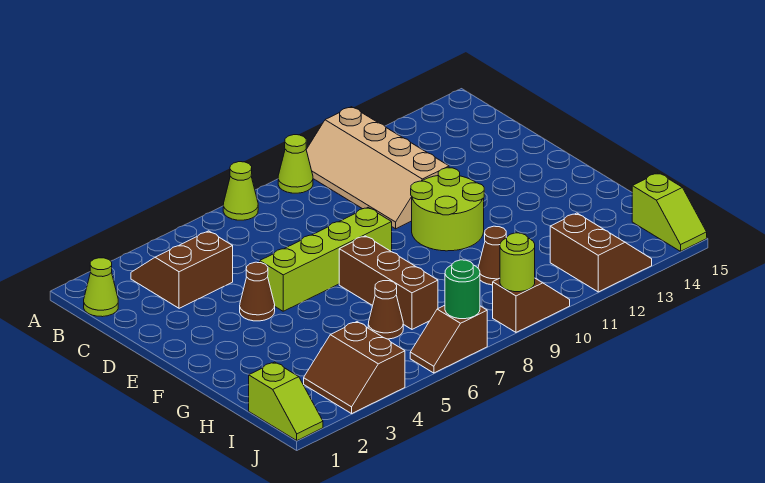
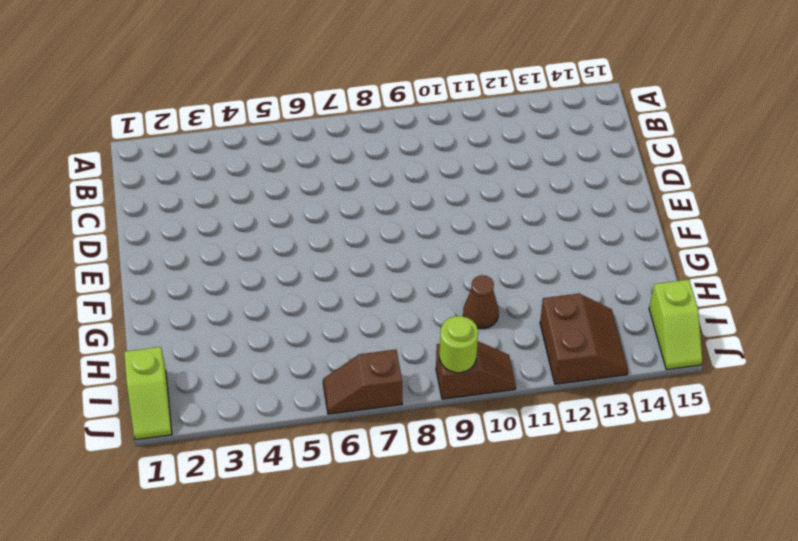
none -> lime 1x1 cone [223,162,258,220]
none -> lime 1x1 cone [278,135,313,193]
none -> tan 2x4 slope [306,107,449,229]

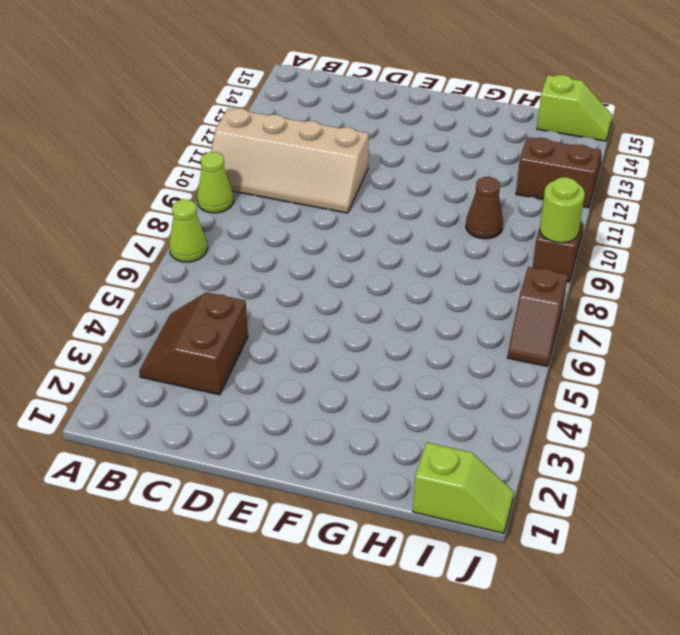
none -> lime 1x1 cone [84,258,118,317]
none -> brown 1x1 cone [240,262,275,321]
none -> lime 1x4 brick [260,207,392,311]

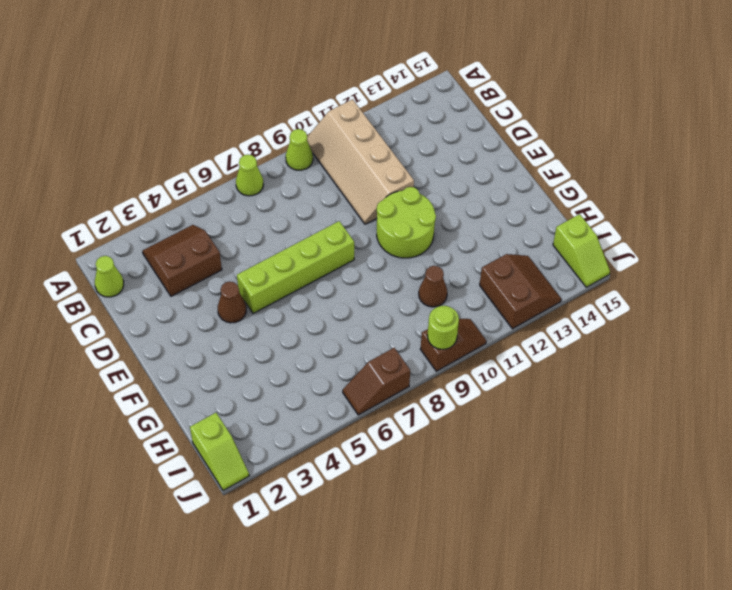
none -> brown 1x3 brick [339,236,438,329]
none -> brown 1x1 cone [368,281,403,339]
none -> brown 2x2 slope [304,322,405,414]

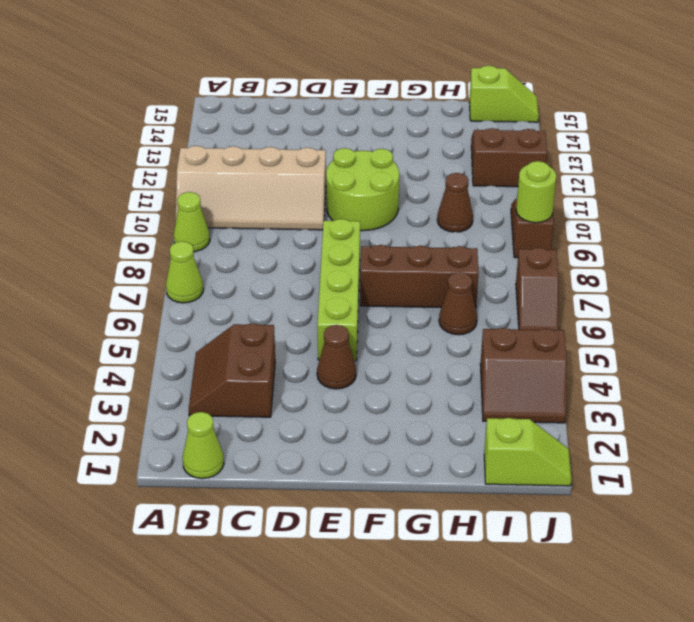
none -> green 1x1 round brick [445,260,480,319]

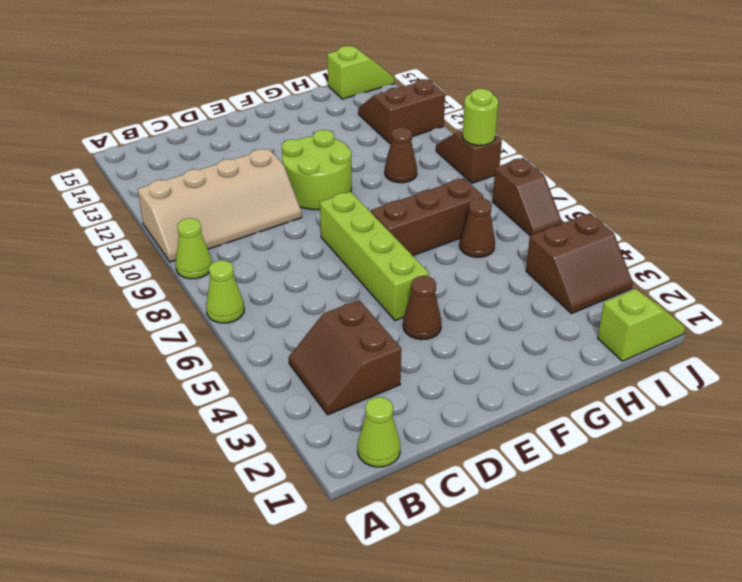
none -> green 1x1 round brick [445,260,480,319]

